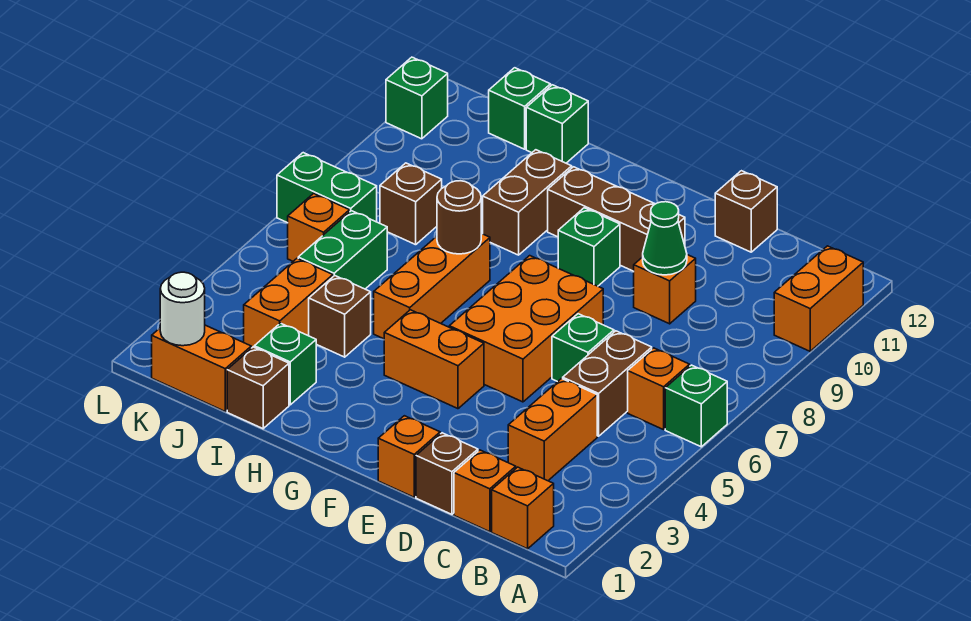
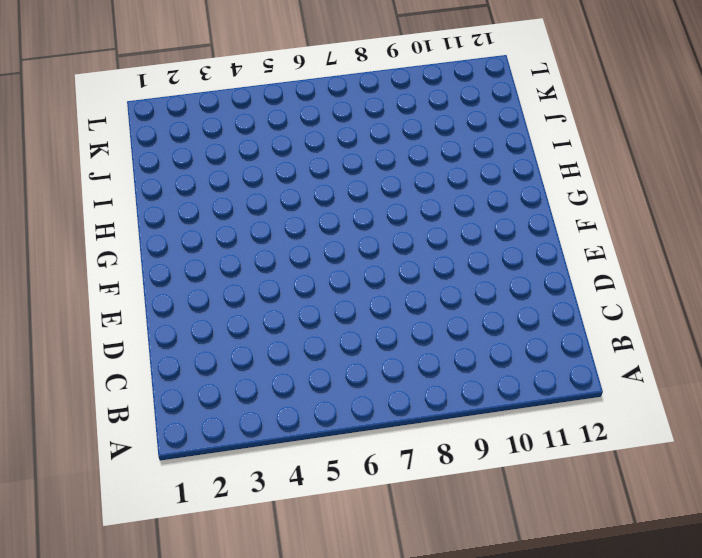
none -> green 1x1 brick [665,365,727,447]
none -> orange 1x2 brick [774,246,863,351]
none -> orange 1x1 brick [492,467,554,549]
none -> orange 1x1 brick [628,348,690,430]

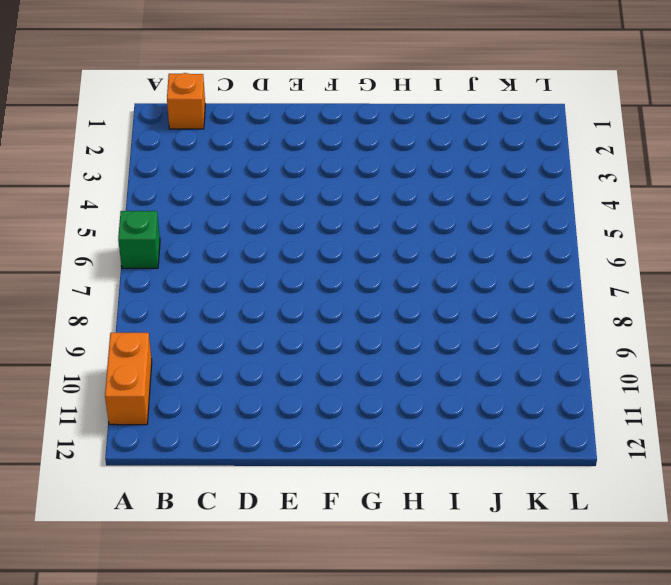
none -> orange 1x1 brick [628,348,690,430]
none -> orange 1x1 brick [454,450,516,532]
none -> orange 1x2 brick [508,379,597,481]
none -> brown 1x2 brick [563,331,652,436]

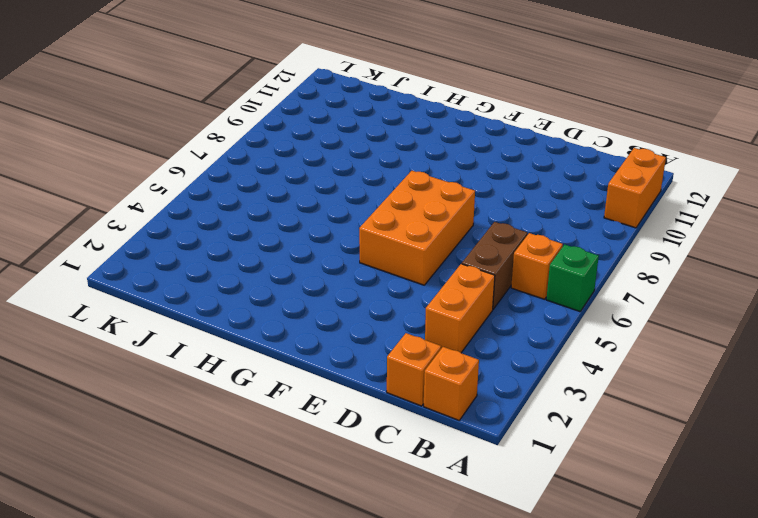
none -> brown 1x1 brick [416,433,478,514]
none -> green 1x1 brick [552,314,614,382]
none -> orange 1x1 brick [634,255,696,324]
none -> brown 1x1 brick [715,171,777,252]

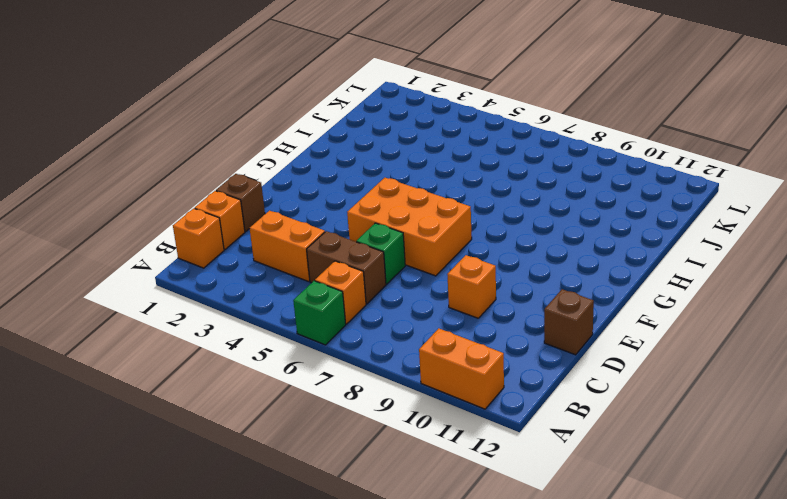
none -> orange 1x1 brick [378,416,440,497]
none -> brown 1x3 brick [548,167,685,271]
none -> orange 1x2 brick [384,310,484,409]
none -> green 1x1 brick [558,208,620,286]

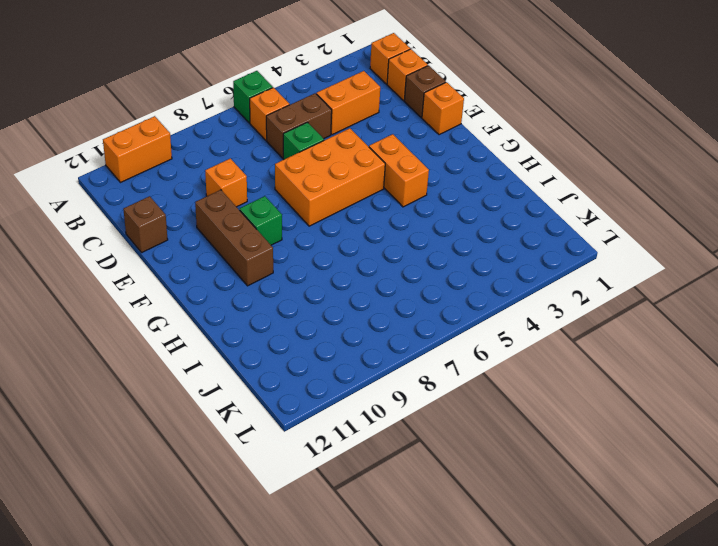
none -> orange 1x3 brick [374,233,490,339]
none -> brown 1x2 brick [483,150,572,255]
none -> brown 1x1 brick [227,347,289,429]
none -> green 1x1 brick [254,323,316,405]

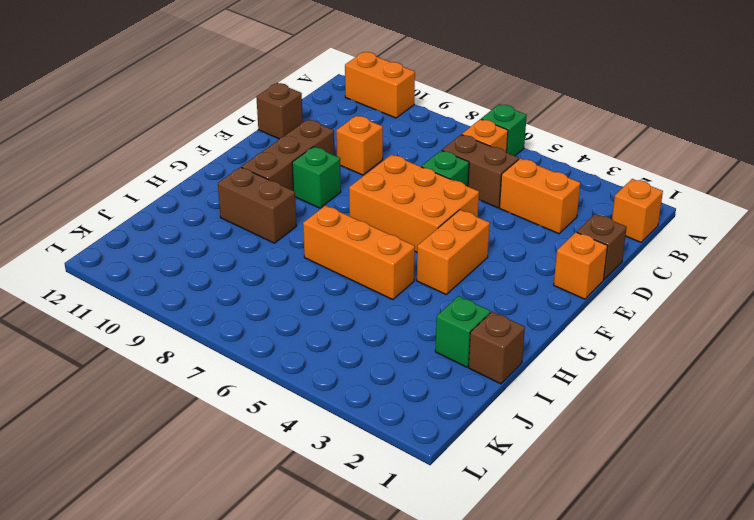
none -> orange 1x1 brick [454,450,516,532]
none -> brown 1x1 brick [309,276,371,357]
none -> green 1x1 brick [526,85,588,163]
none -> orange 1x2 brick [152,325,251,411]

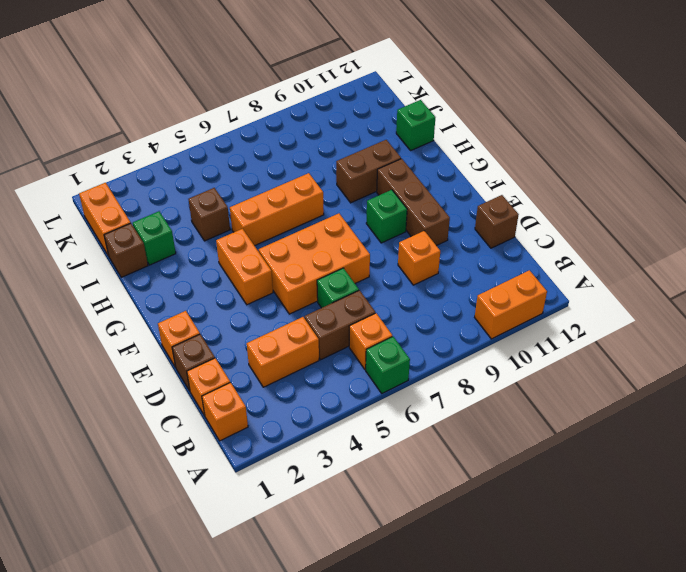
none -> orange 1x2 brick [244,258,333,348]
none -> green 1x2 brick [298,211,387,289]
none -> brown 1x1 brick [380,163,442,245]
none -> green 1x1 brick [489,68,551,149]

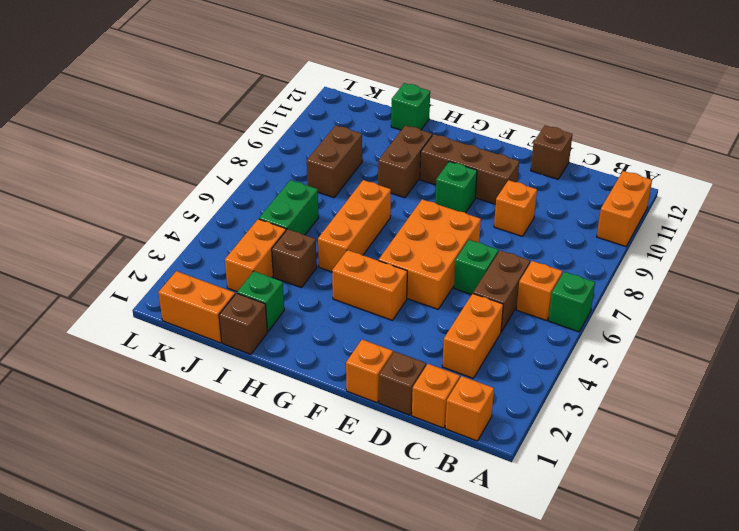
brown 1x2 brick [307,125,362,198] -> brown 1x1 brick [380,163,442,245]
none -> green 1x1 brick [489,68,551,149]
none -> orange 1x1 brick [288,194,350,261]
none -> green 1x2 brick [277,153,377,223]
none -> green 1x1 brick [386,57,448,139]

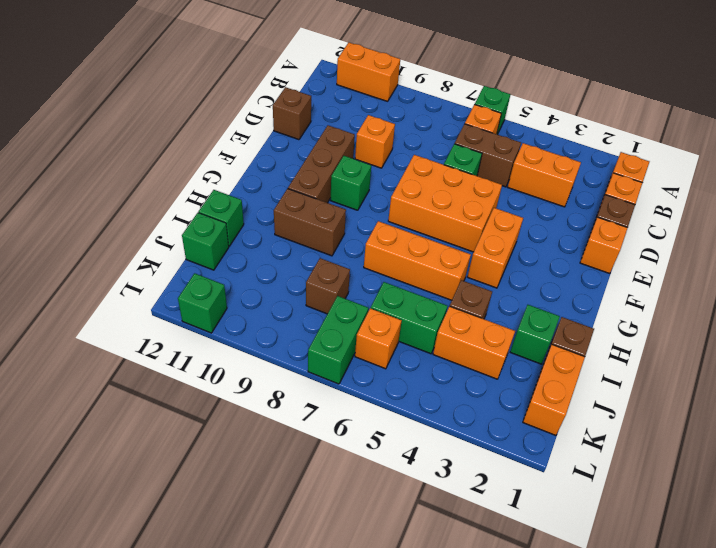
none -> green 1x1 cone [643,202,687,275]
none -> brown 1x1 round brick [437,181,481,254]
none -> white 1x1 round brick [160,272,205,346]

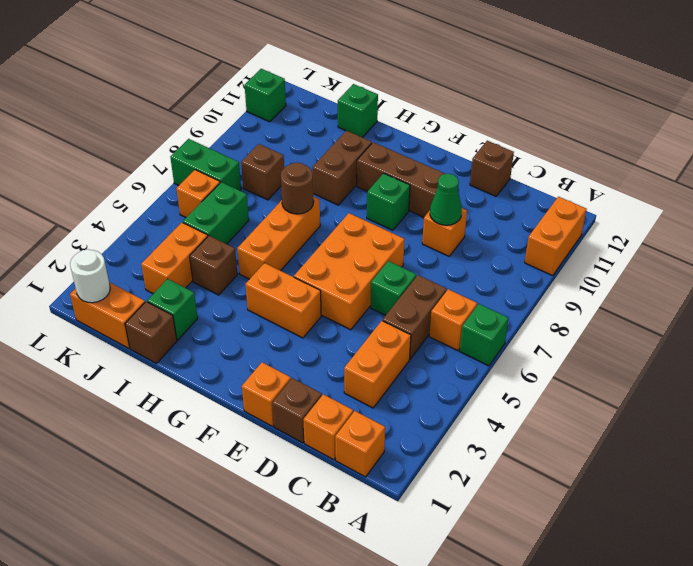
none -> green 1x1 brick [489,68,551,149]

